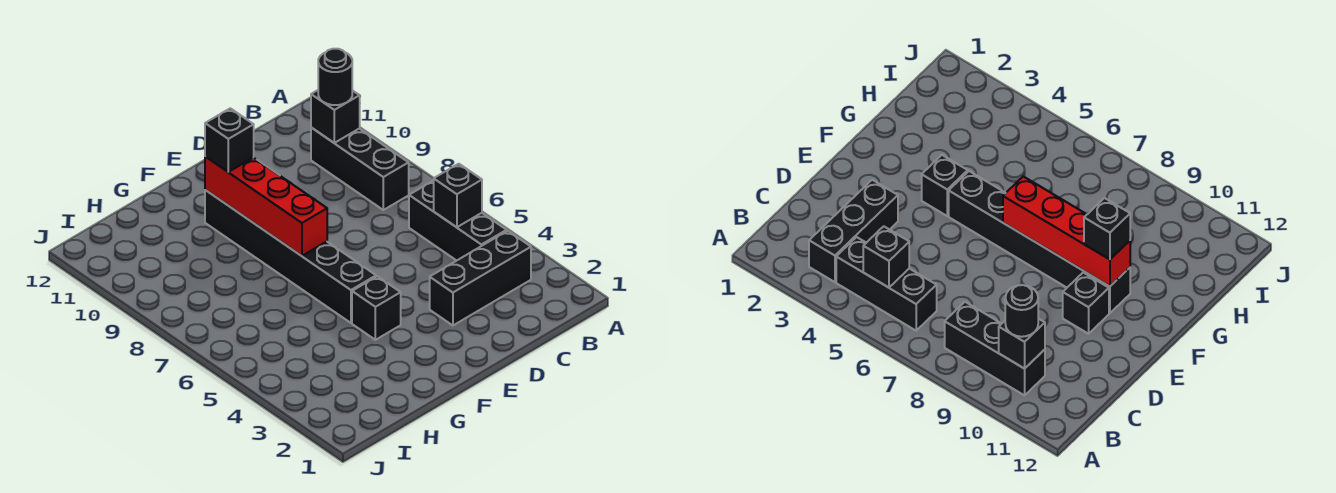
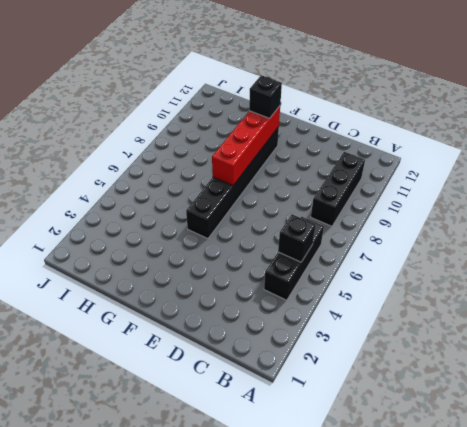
none -> black 1x3 brick [430,231,531,325]
none -> black 1x1 brick [1063,273,1109,334]

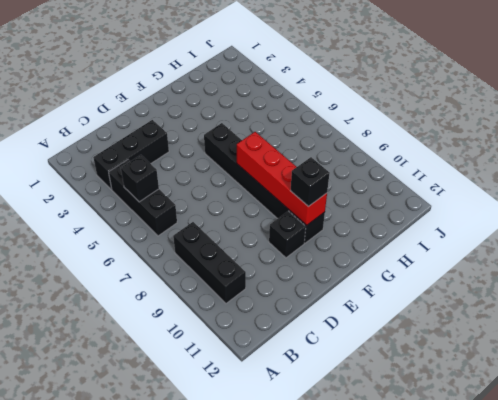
none -> black 1x1 brick [352,276,401,340]
none -> black 1x1 brick [311,90,360,143]

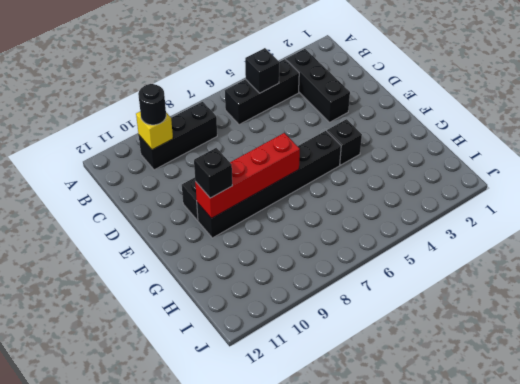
yellow 1x1 brick [136,112,173,150] -> black 1x1 brick [311,90,360,143]

